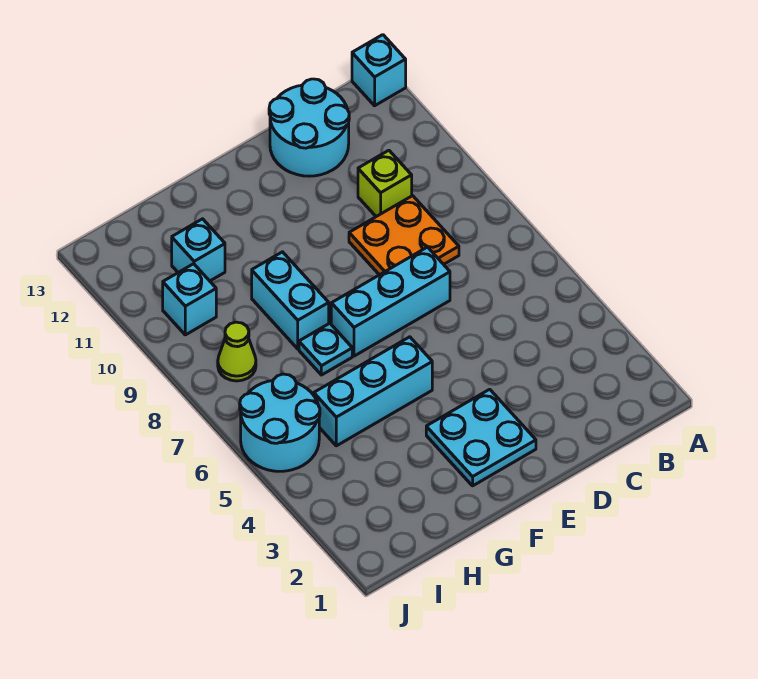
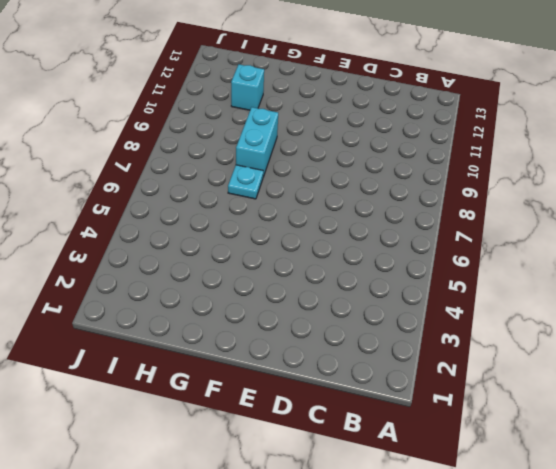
none -> cyan 1x1 brick [352,35,406,106]
none -> orange 2x2 plate [349,196,459,275]
none -> lime 1x1 brick [358,150,412,217]

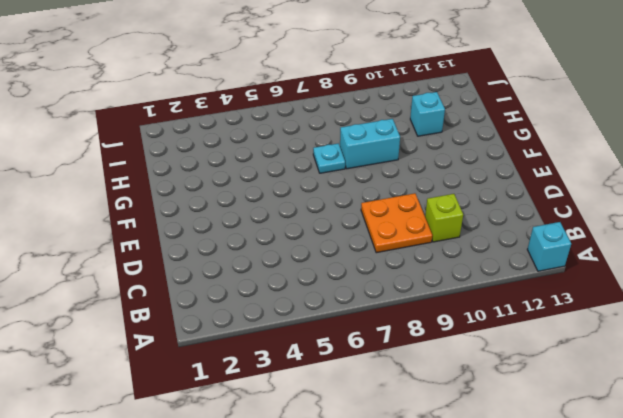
none -> cyan 2x2 round brick [269,79,349,176]
none -> cyan 1x3 brick [331,247,450,356]
none -> cyan 2x2 plate [426,389,536,486]

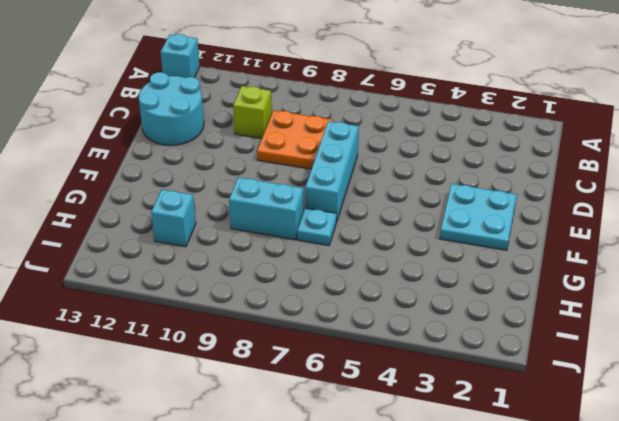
none -> cyan 1x3 brick [314,337,432,446]
none -> cyan 2x2 round brick [240,374,320,471]
none -> lime 1x1 cone [218,322,256,381]

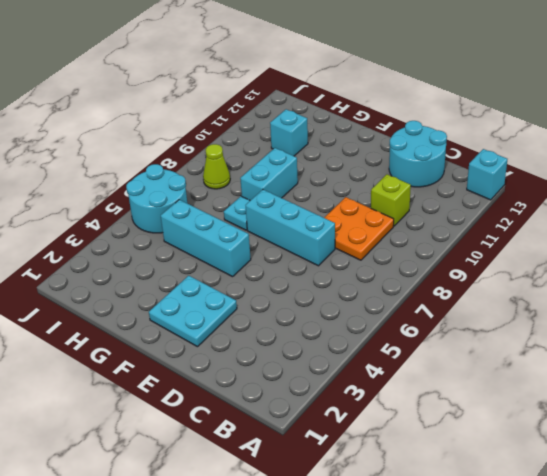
none -> cyan 1x1 brick [163,264,216,335]

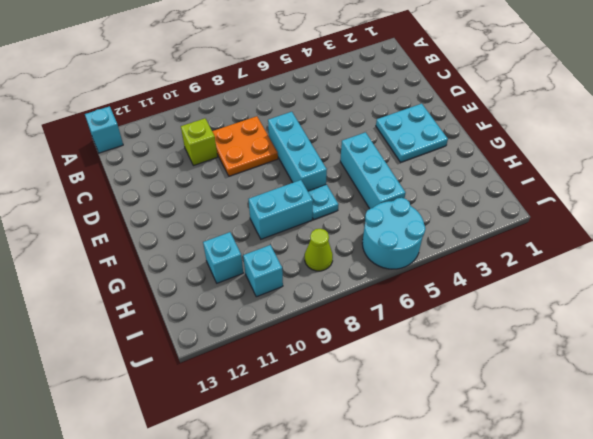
none -> cyan 2x2 round brick [269,79,349,176]

